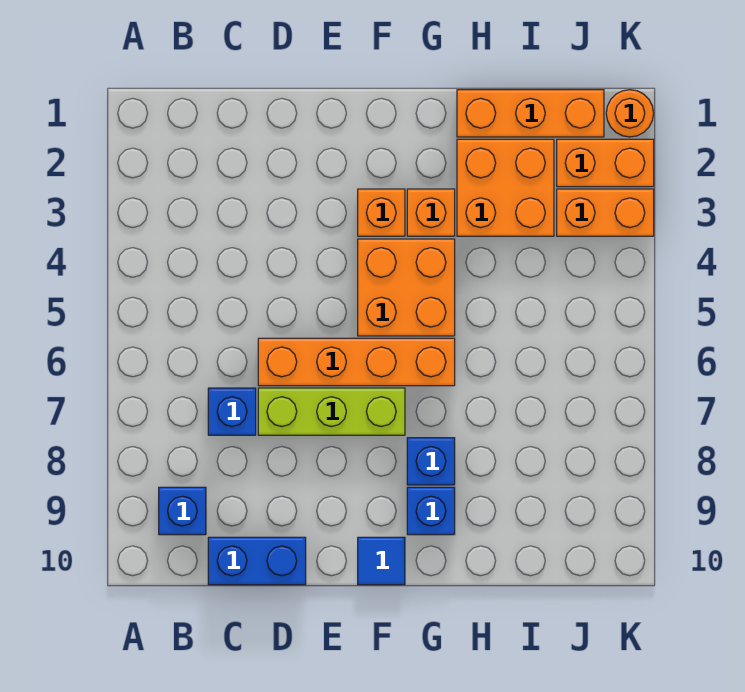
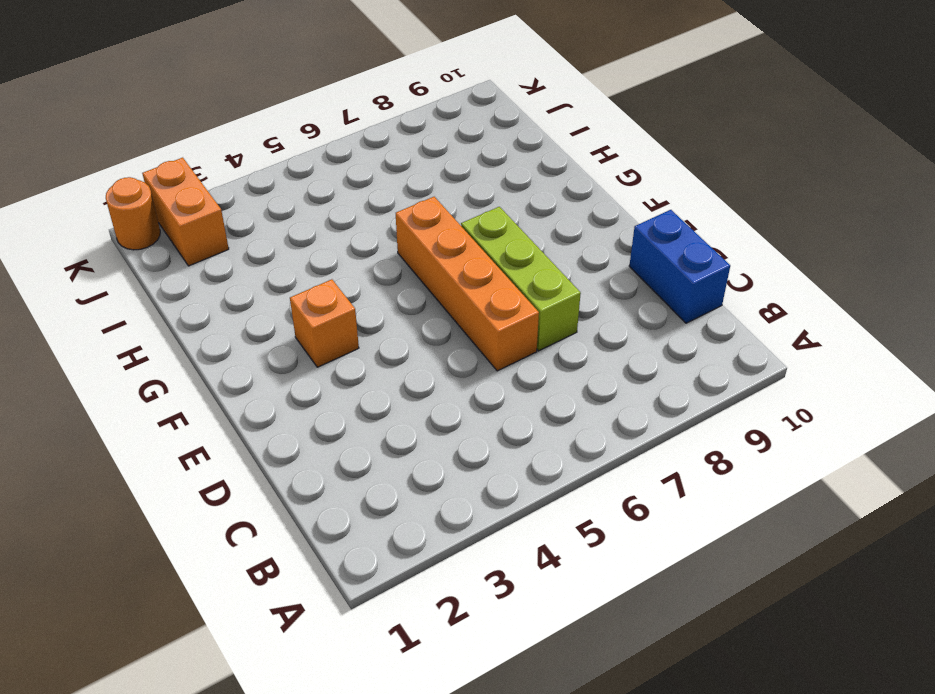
none -> blue 1x1 brick [159,487,206,535]
none -> blue 1x1 brick [208,388,256,435]
none -> orange 2x2 brick [358,239,455,336]

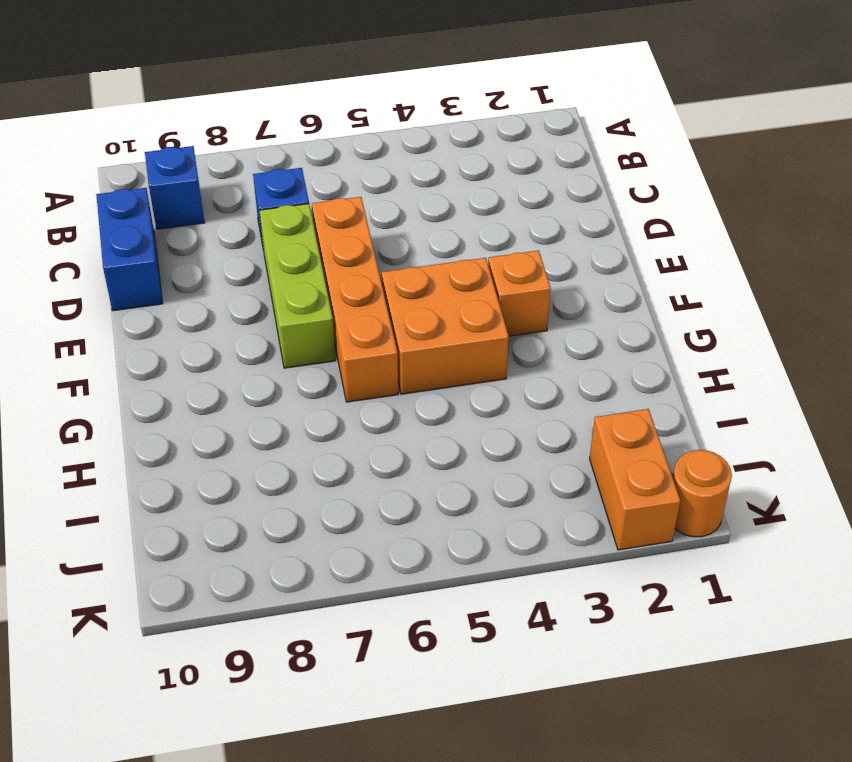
none -> blue 1x1 tile [358,537,405,585]
none -> orange 1x1 brick [407,189,455,236]
none -> blue 1x1 brick [407,438,455,485]

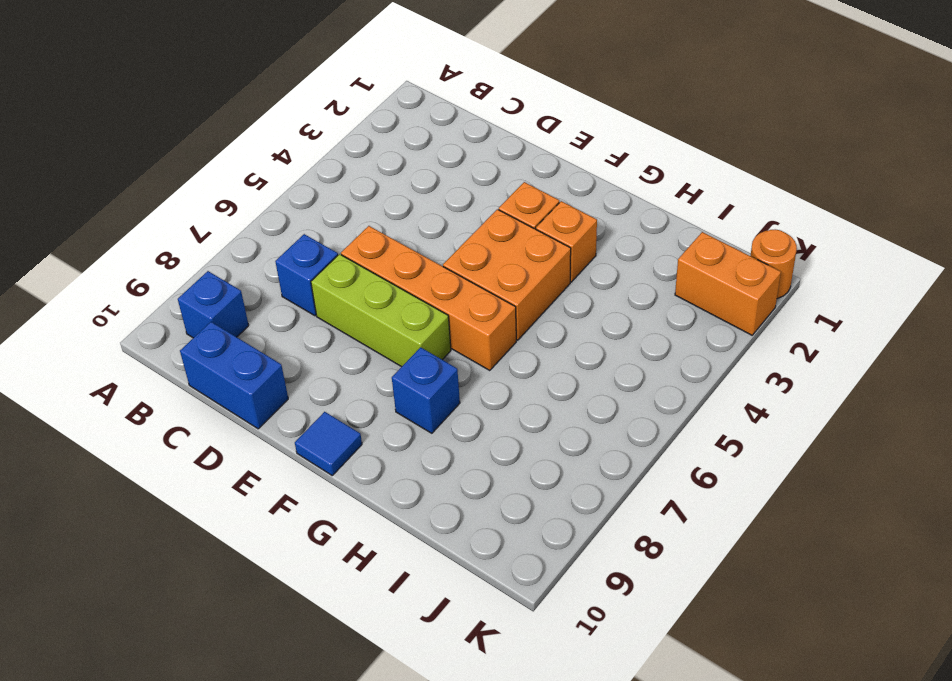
none -> blue 1x1 brick [407,487,455,535]
none -> orange 1x3 brick [457,90,604,137]
none -> orange 2x2 brick [457,139,554,236]

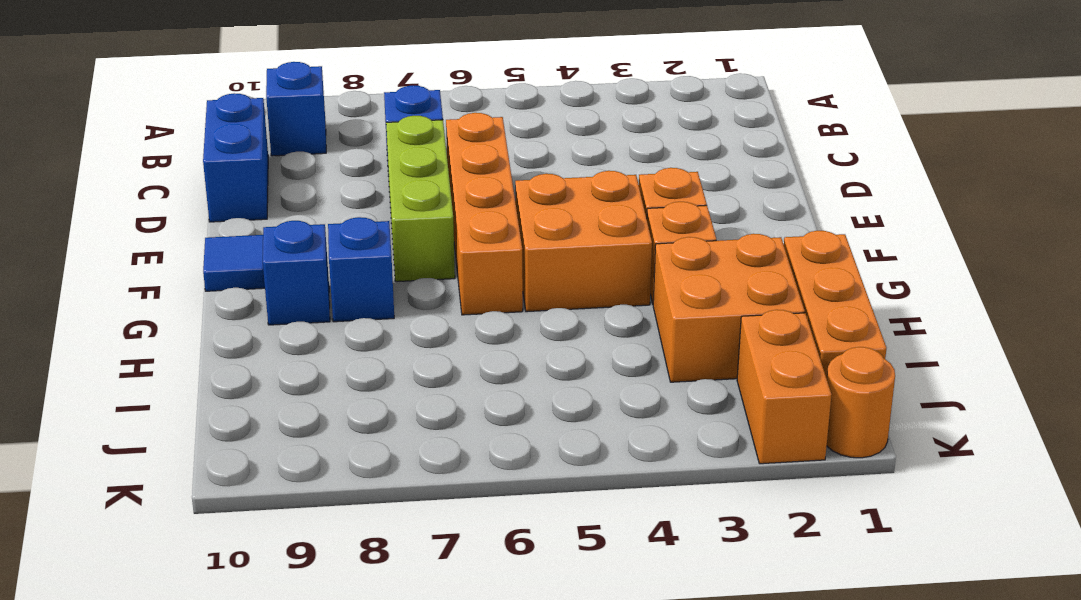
none -> orange 1x2 brick [557,189,654,236]

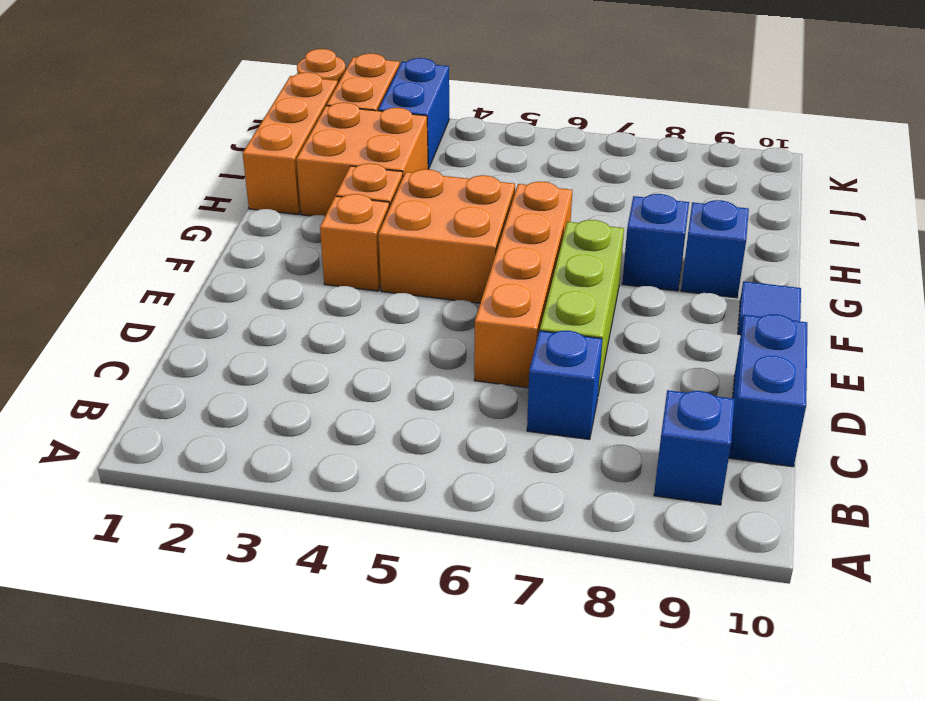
blue 1x2 brick [378,58,449,169] -> orange 1x2 brick [557,189,654,236]

